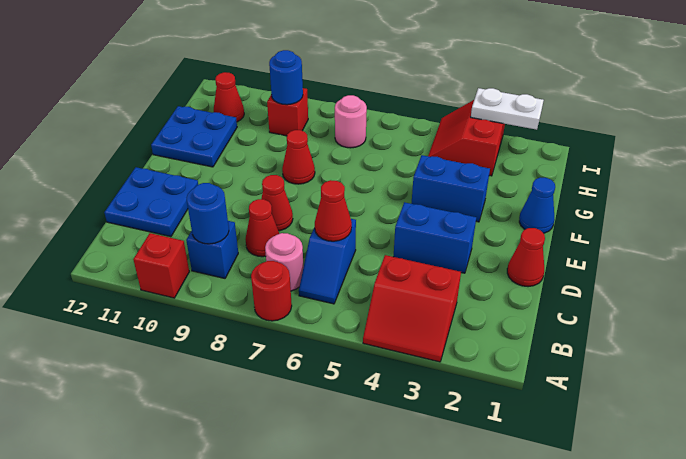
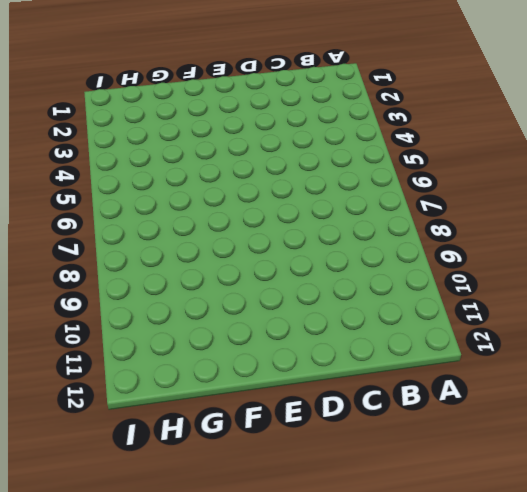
none -> red 2x2 slope [363,255,461,362]
none -> red 1x1 round brick [251,261,292,321]
none -> red 1x1 brick [133,233,189,298]

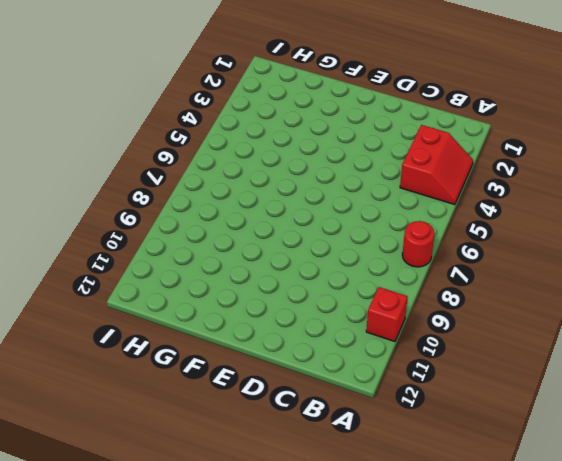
none -> blue 1x2 slope [299,219,356,304]
none -> pink 1x1 round brick [265,233,304,291]
none -> blue 1x1 brick [186,221,238,278]

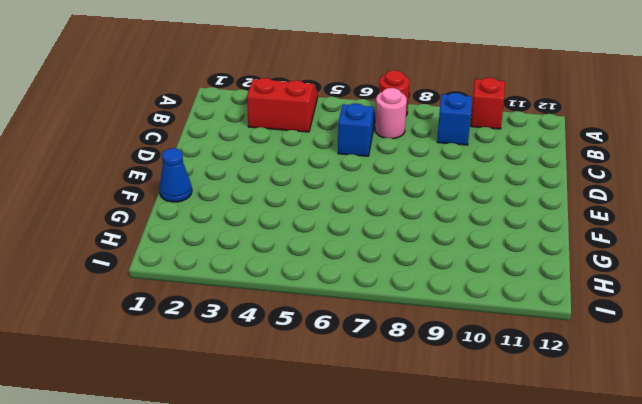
none -> red 1x1 cone [245,199,279,257]
none -> blue 2x2 plate [104,167,198,237]
none -> red 1x1 cone [507,228,545,287]

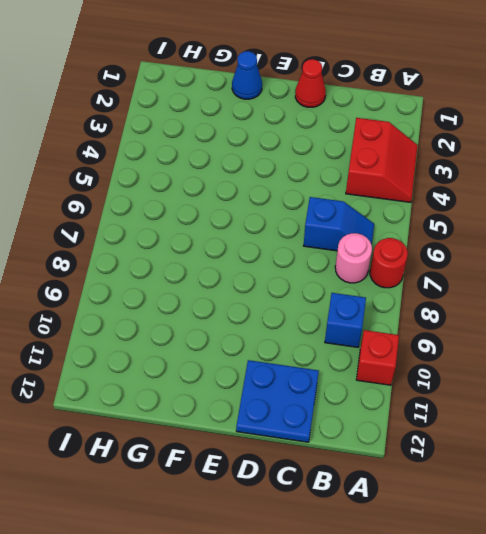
none -> red 1x1 cone [245,199,279,257]
none -> blue 1x2 brick [394,202,476,273]
none -> red 1x1 cone [261,175,293,231]

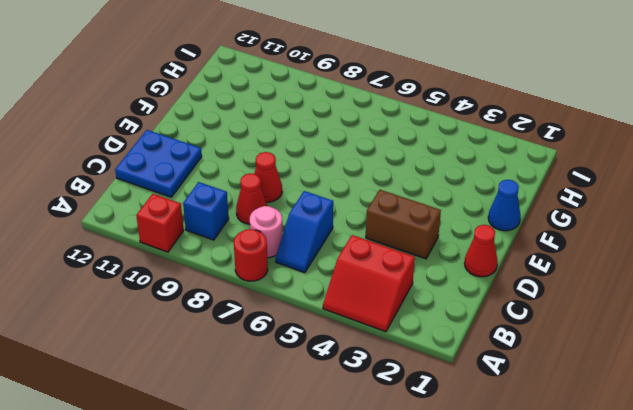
brown 1x2 brick [366,190,441,259] -> blue 1x2 brick [394,202,476,273]
none -> blue 1x2 brick [411,155,490,222]
none -> red 1x1 cone [282,130,315,184]
none -> blue 2x2 plate [151,106,237,167]

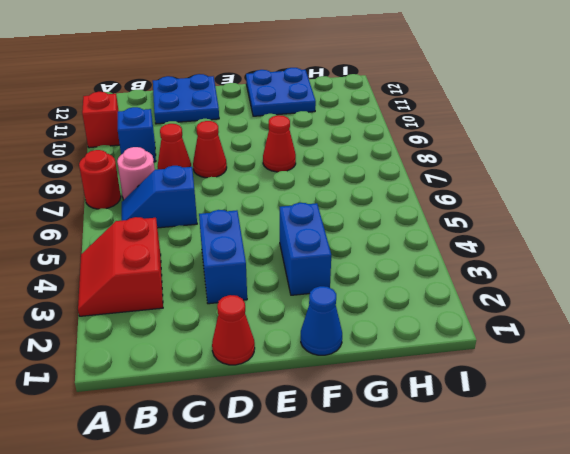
none -> red 2x2 slope [428,100,505,176]
none -> pink 1x1 round brick [335,95,367,148]
none -> red 1x1 brick [267,88,308,136]

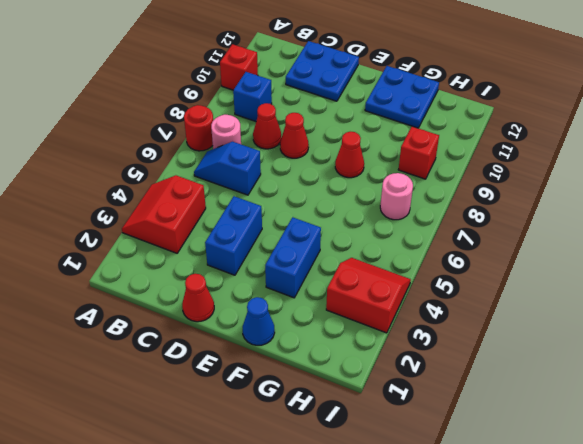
none -> red 1x1 cone [214,72,244,122]
none -> blue 1x1 round brick [187,183,229,244]
none -> red 1x1 cone [315,180,352,241]

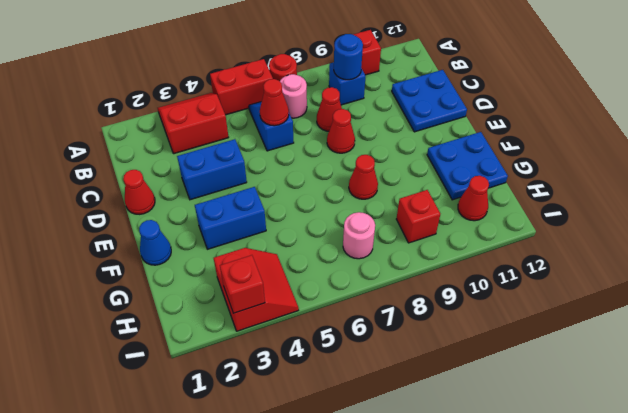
red 1x2 brick [210,59,273,115] -> none
red 1x1 brick [220,255,265,313] -> white 1x2 plate [471,88,544,130]
none -> blue 1x1 round brick [269,50,303,105]

